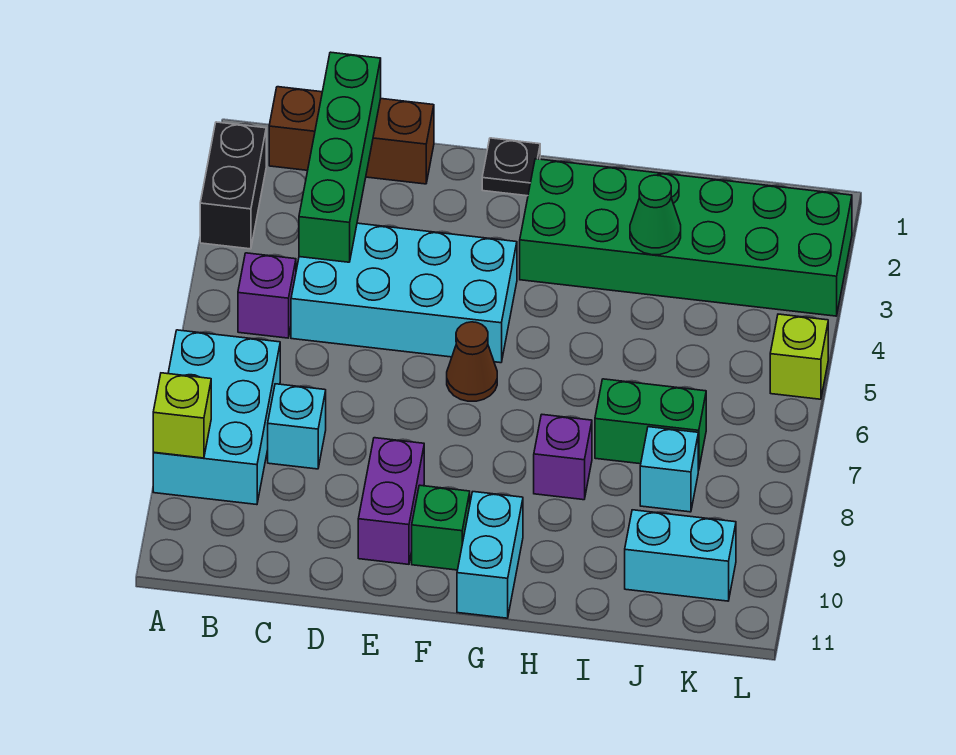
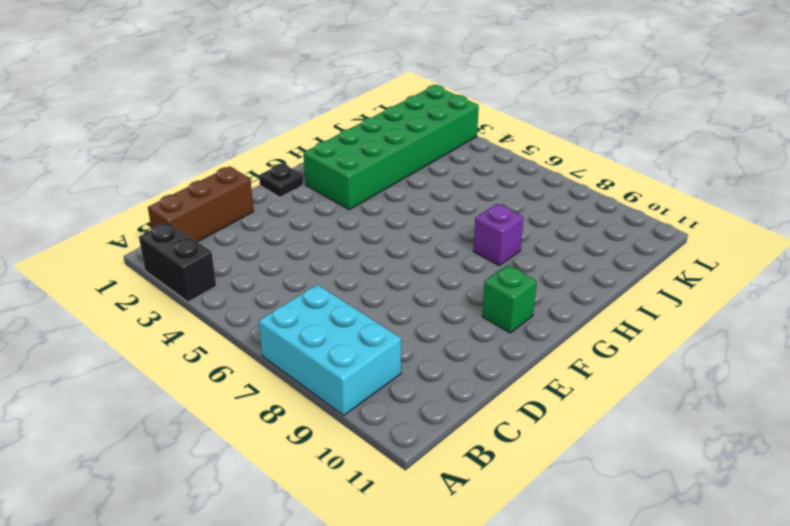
none -> purple 1x1 brick [238,253,296,338]
none -> cyan 2x4 brick [291,223,517,363]
none -> cyan 1x1 brick [268,384,326,469]

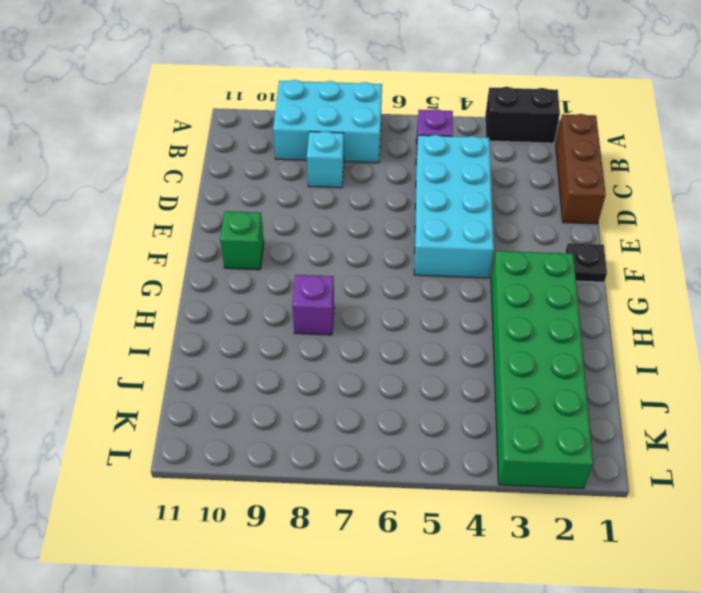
none -> purple 1x2 brick [358,438,424,564]
none -> brown 1x1 cone [447,322,497,401]
none -> cyan 1x2 brick [457,492,523,618]

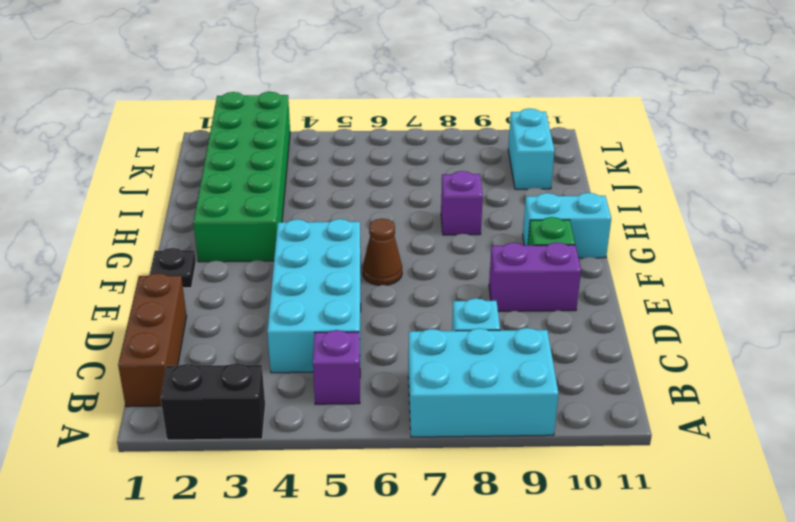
none -> green 1x2 brick [595,379,706,470]
none -> cyan 1x1 brick [640,427,698,512]
none -> lime 1x1 brick [770,314,828,399]

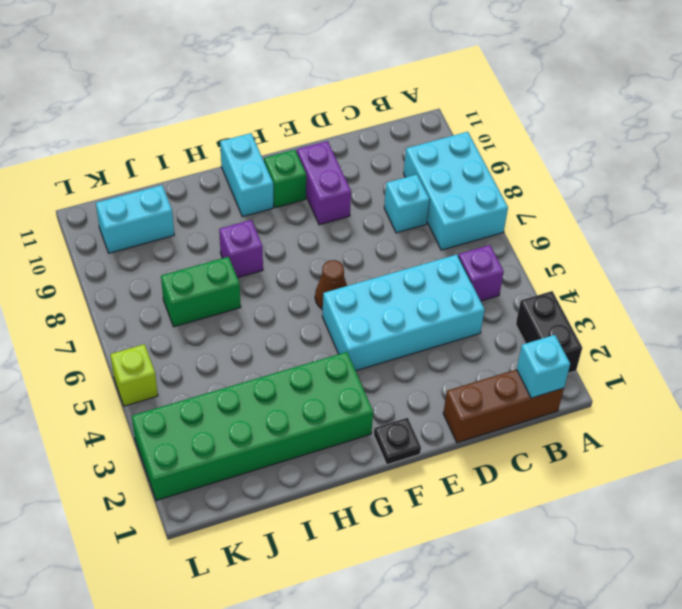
cyan 1x1 brick [517,335,570,398] -> cyan 1x1 brick moved to [640,427,698,512]
none -> lime 1x1 brick [153,373,211,458]
none -> green 1x4 brick [299,52,381,262]
none -> green 1x1 cone [630,175,681,255]

